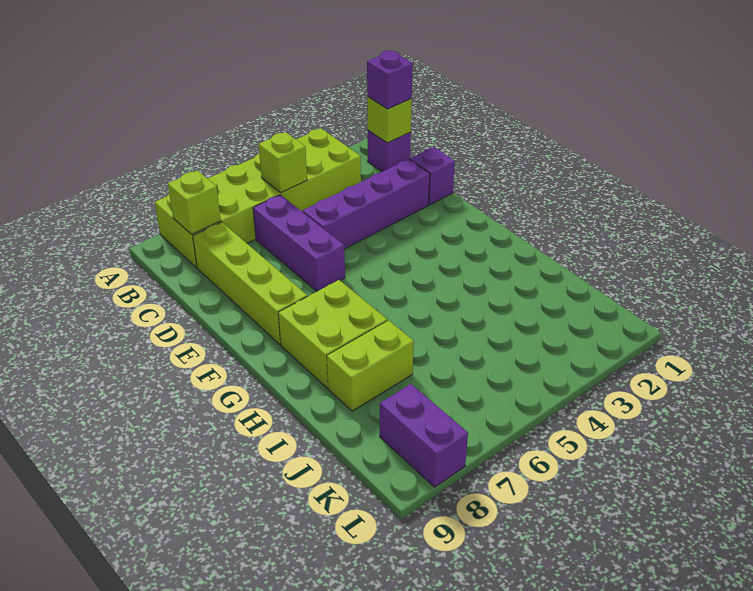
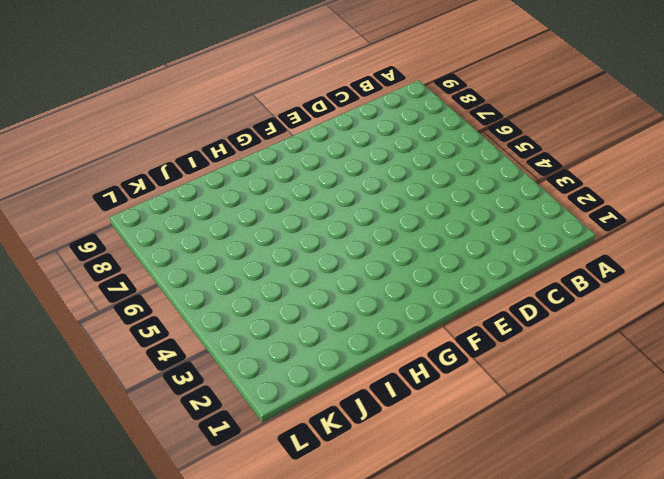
none -> lime 2x6 brick [155,128,361,268]
none -> purple 1x1 brick [368,130,411,172]
none -> purple 1x3 brick [253,195,345,291]

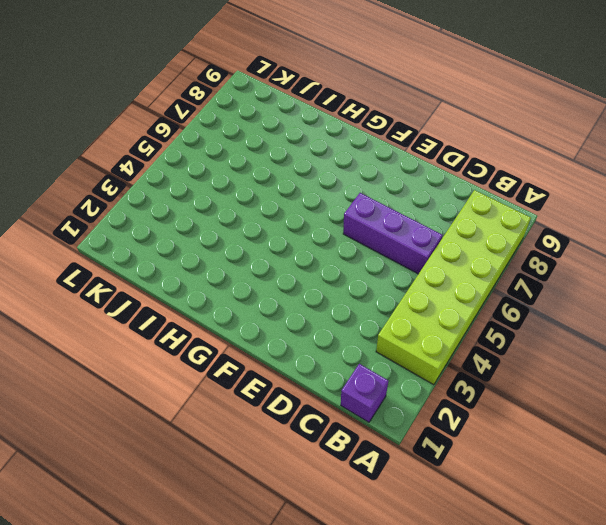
none -> lime 1x4 brick [193,222,307,345]
none -> purple 1x1 brick [410,147,455,205]
none -> purple 1x4 brick [303,159,430,249]

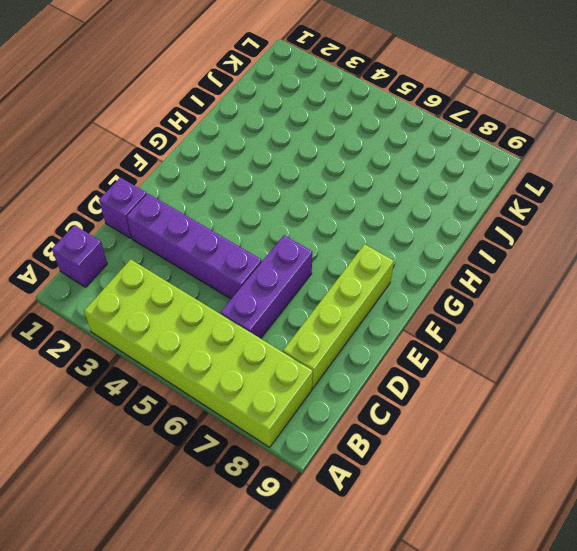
none -> lime 2x2 brick [278,280,387,388]
none -> lime 1x2 brick [327,320,414,411]
none -> purple 1x2 brick [380,384,468,487]

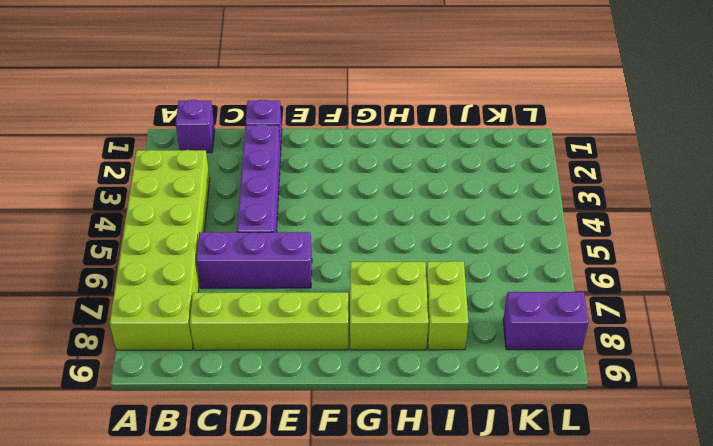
none -> lime 1x1 brick [367,97,412,143]
none -> lime 1x1 brick [259,132,307,193]
none -> lime 1x1 brick [168,171,221,234]

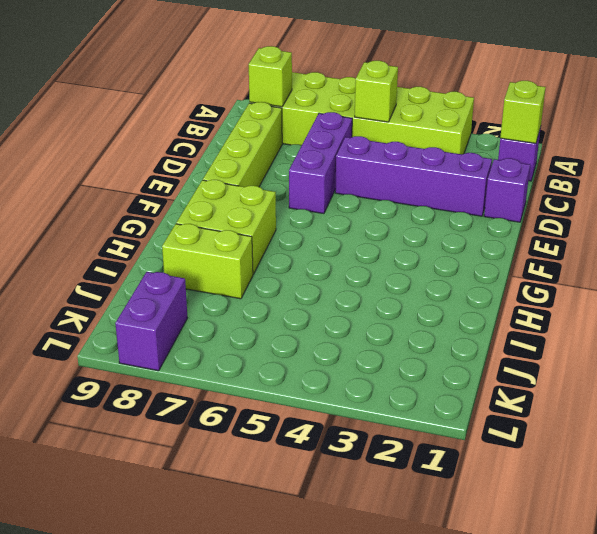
none -> purple 1x1 brick [367,51,413,109]

